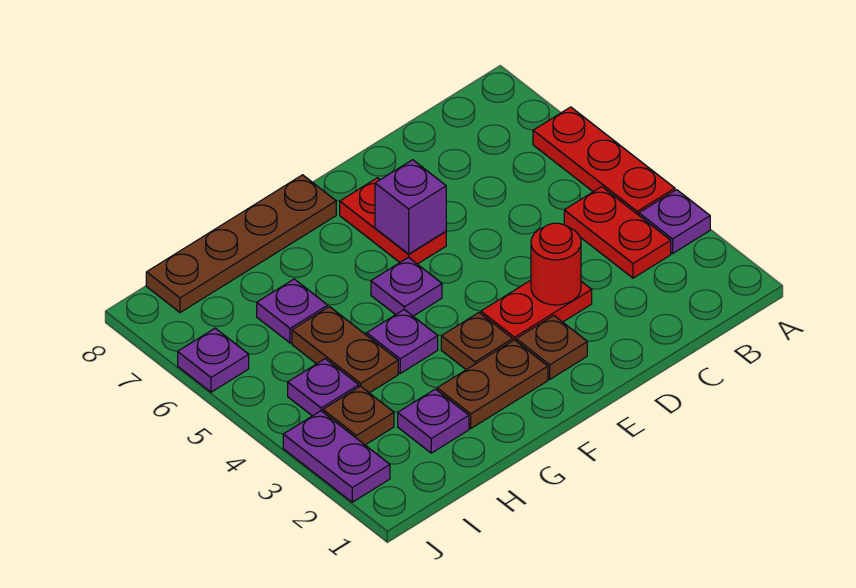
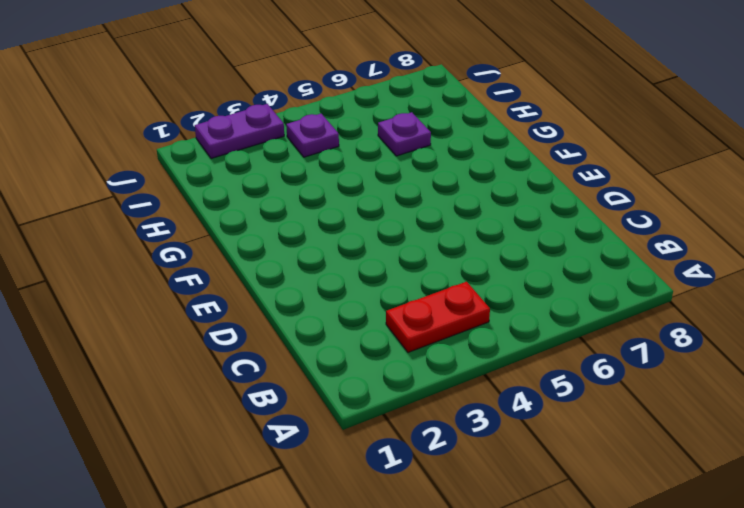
none -> purple 1x1 plate [639,190,710,253]
none -> red 1x3 plate [533,107,675,215]
none -> red 1x2 plate [481,280,592,341]

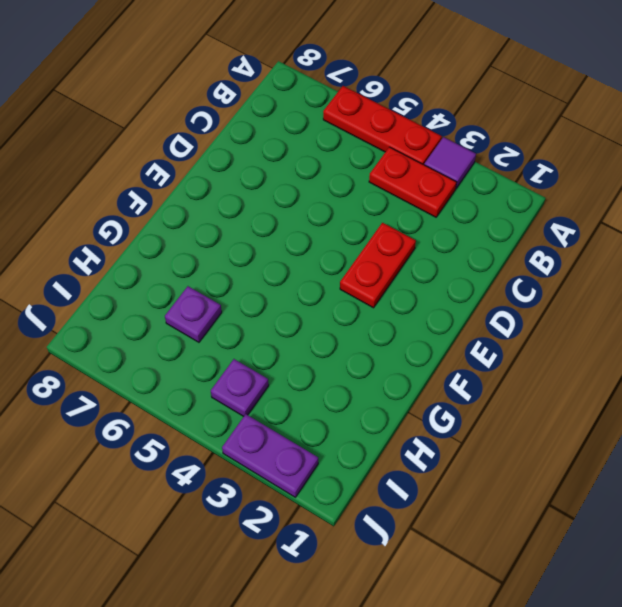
purple 1x1 tile [424,137,476,188] -> purple 1x1 plate [639,190,710,253]
none -> brown 1x1 plate [516,315,587,379]
none -> red 1x2 plate [340,178,446,264]
none -> brown 1x2 plate [437,340,548,428]

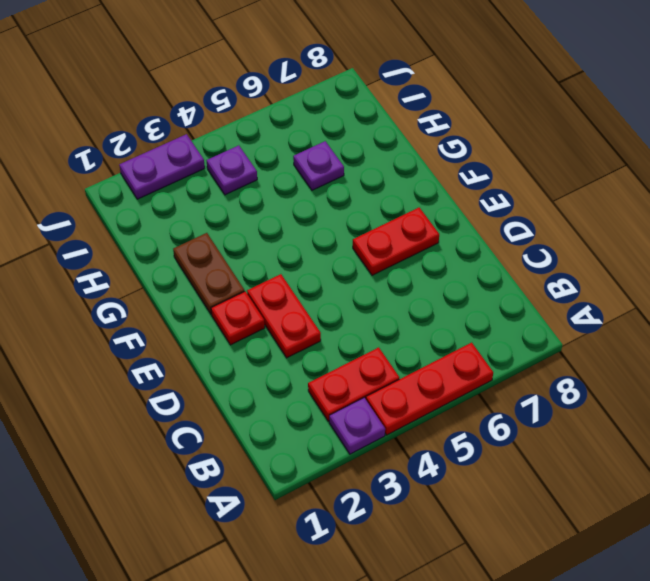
red 1x1 plate [211,291,265,345] -> brown 1x1 plate [516,315,587,379]
none -> brown 1x1 plate [441,313,513,370]
none -> purple 1x1 plate [371,257,442,316]
none -> brown 1x4 plate [146,175,336,313]

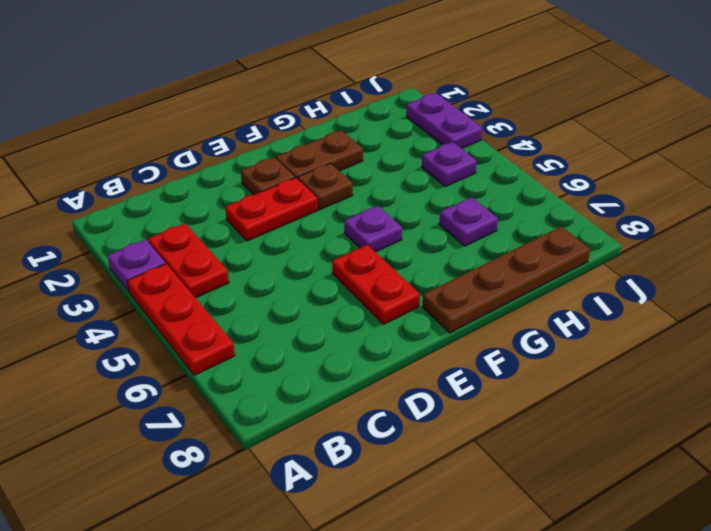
none -> purple 1x1 plate [367,310,438,373]
none -> purple 1x1 plate [398,389,469,453]
none -> brown 1x2 plate [292,307,398,393]

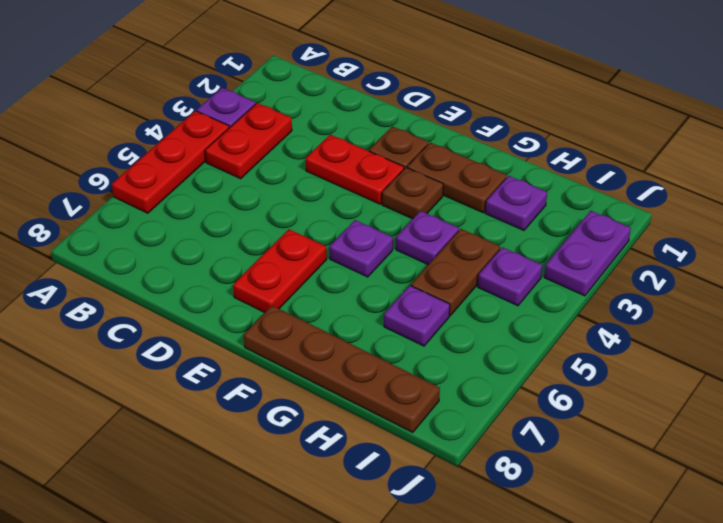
none -> brown 1x1 plate [323,386,394,445]
none -> purple 1x1 plate [178,328,249,392]
none -> red 1x1 round brick [531,223,581,305]

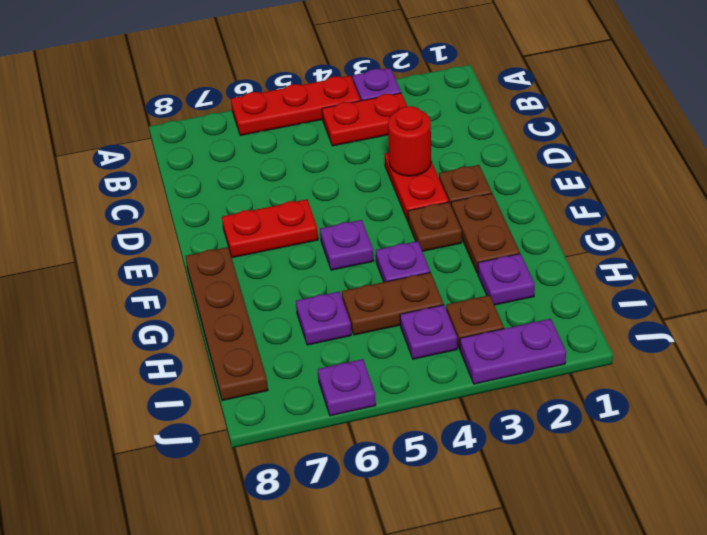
none -> purple 1x1 brick [375,160,446,254]

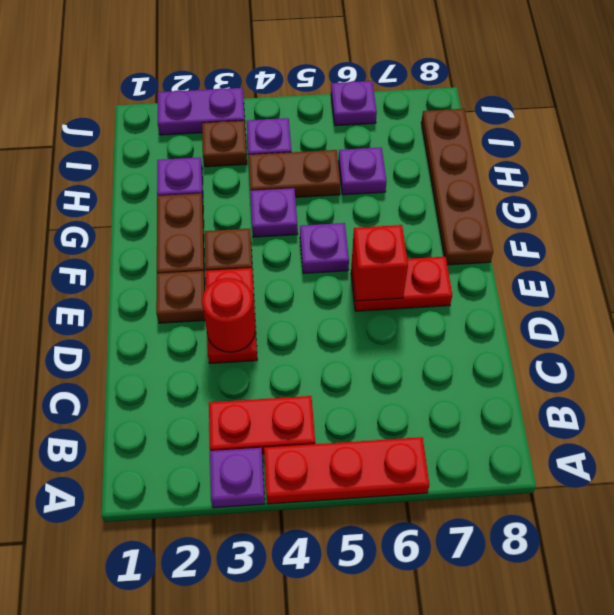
red 1x1 brick [352,225,408,301] -> purple 1x1 brick [375,160,446,254]

